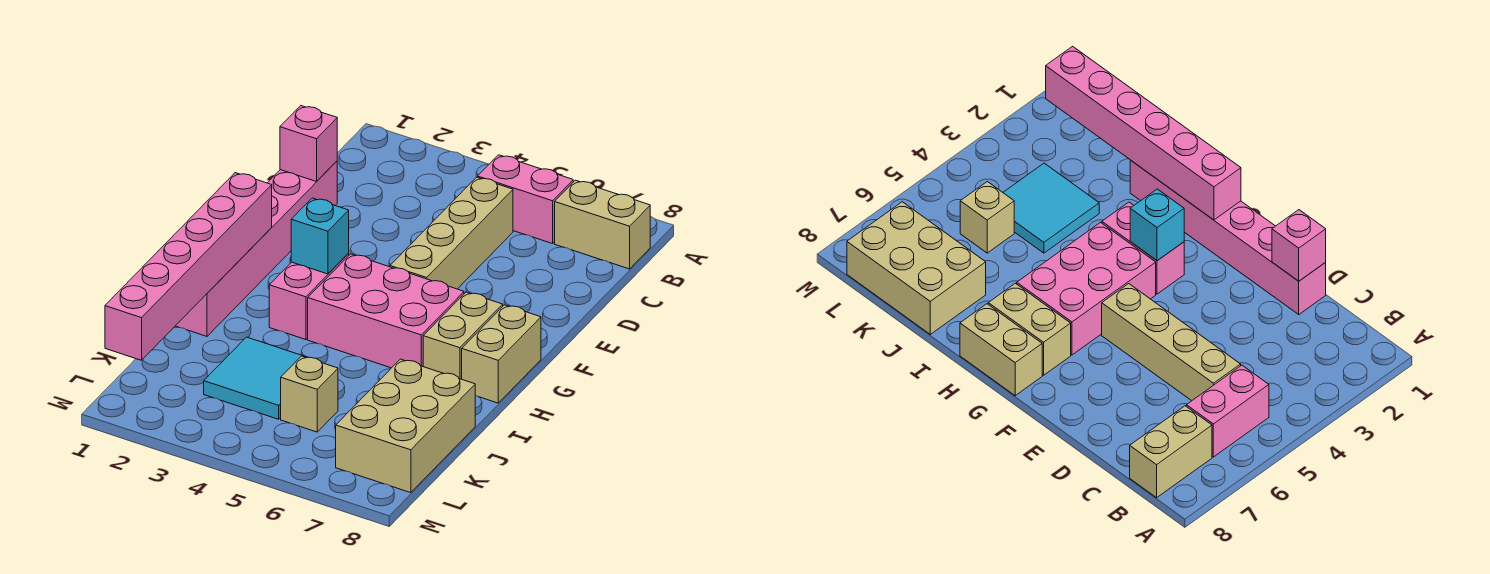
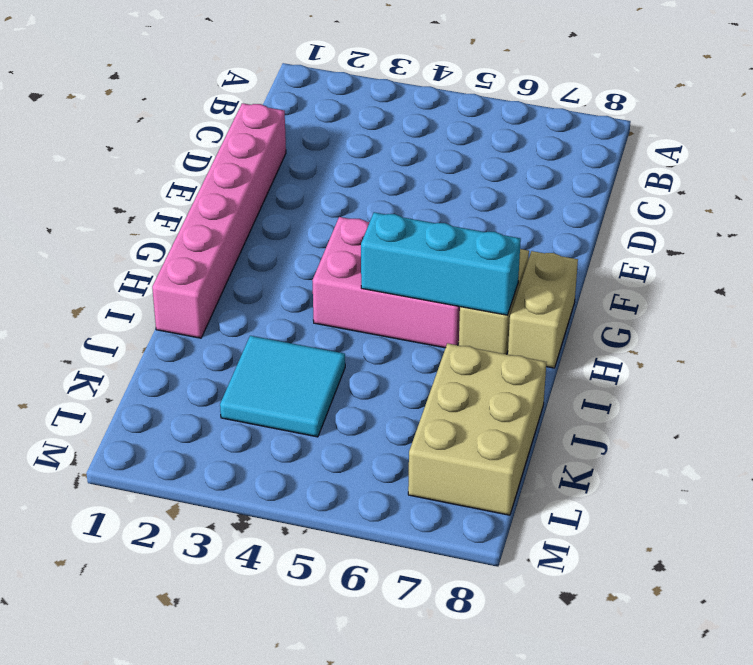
cyan 1x3 brick [361,212,521,315] -> none
none -> pink 1x2 brick [478,155,573,244]
none -> tan 1x2 brick [555,180,650,269]
none -> tan 1x4 brick [390,177,513,289]

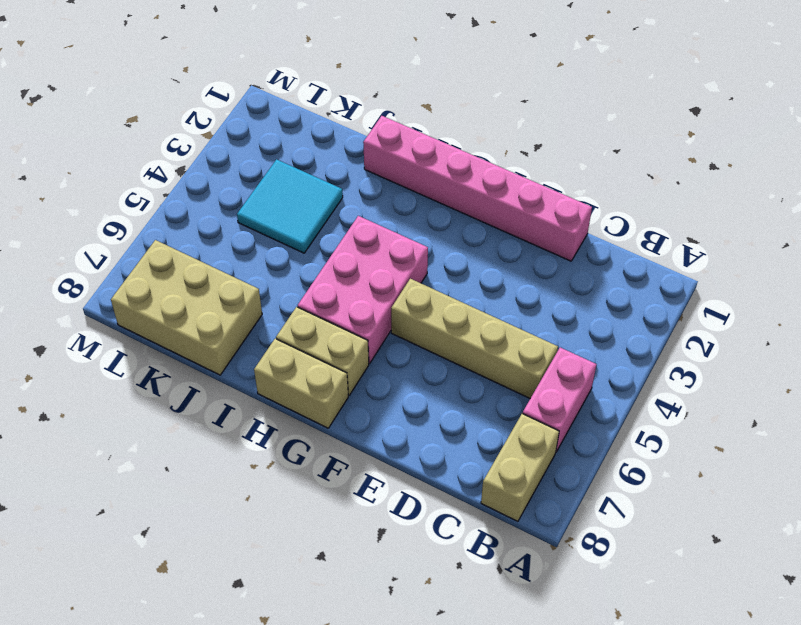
none -> pink 1x2 brick [269,254,349,340]
none -> tan 1x1 brick [281,356,338,432]
none -> pink 1x1 brick [280,106,337,182]

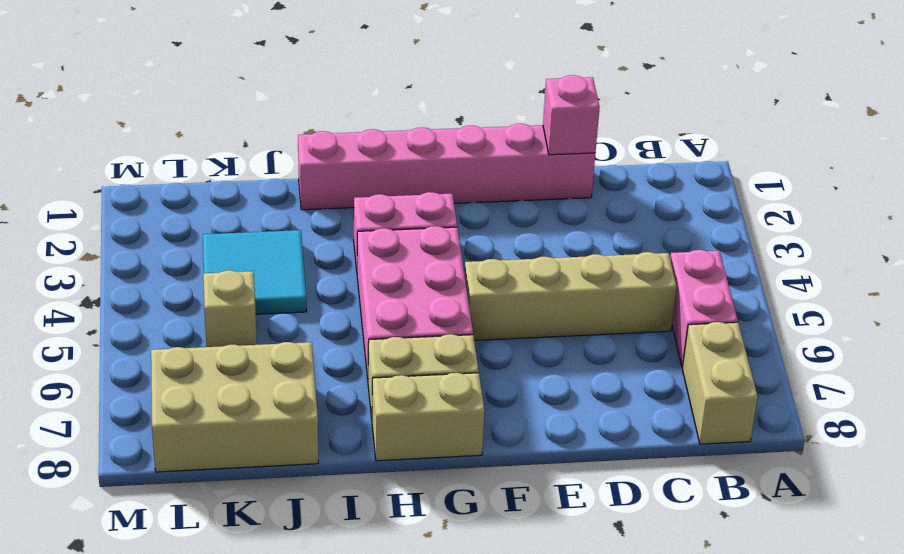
none -> pink 1x6 brick [105,173,272,360]
none -> cyan 1x1 brick [291,198,349,274]

